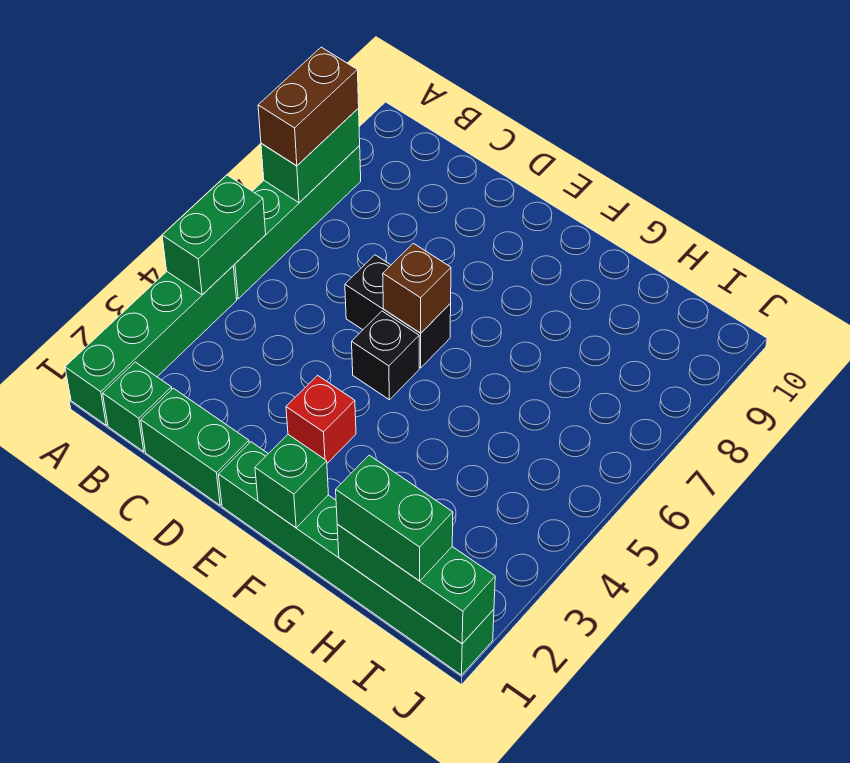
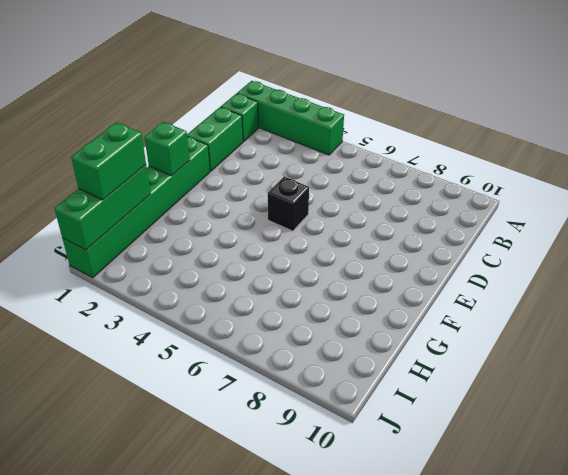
none -> green 1x4 brick [233,145,361,299]
none -> black 1x2 brick [345,255,451,368]
none -> red 1x1 brick [286,375,356,463]

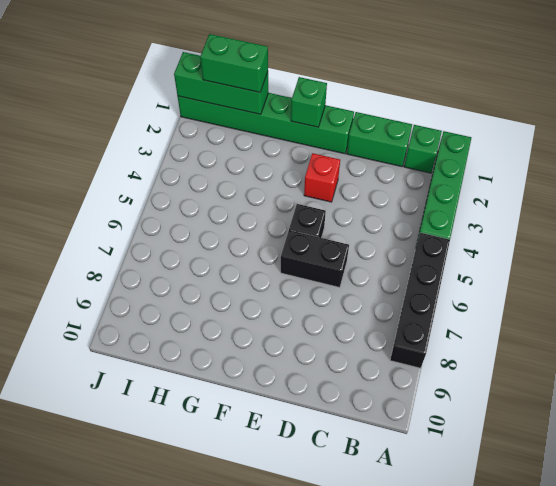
black 1x4 brick [390,233,450,368] -> green 1x4 brick [233,145,361,299]
none -> green 1x2 brick [162,175,266,295]
none -> green 1x2 brick [261,108,360,203]
none -> brown 1x1 brick [383,243,451,333]

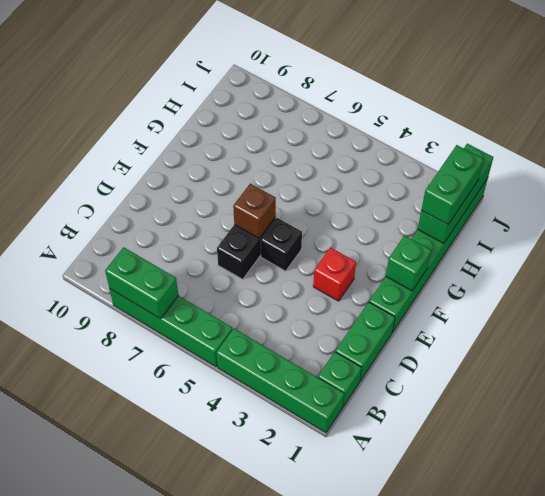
none -> green 1x2 brick [162,175,266,295]
none -> brown 1x2 brick [258,47,359,166]

